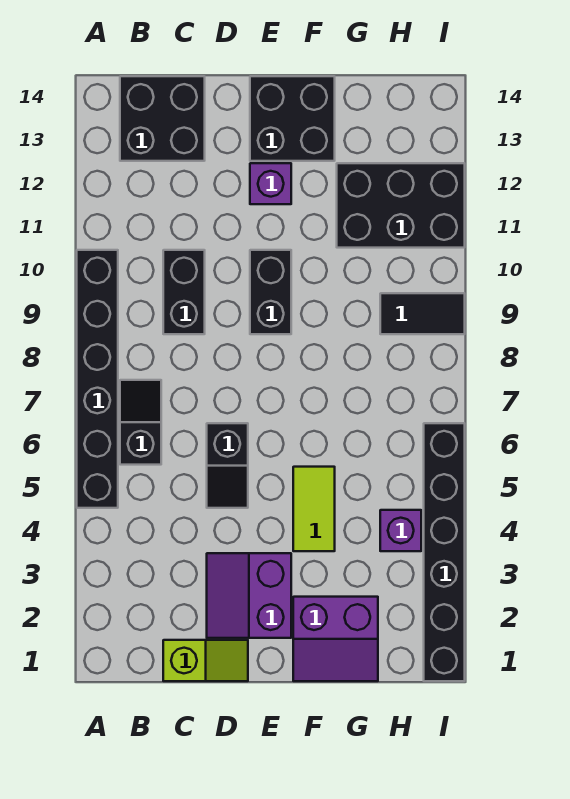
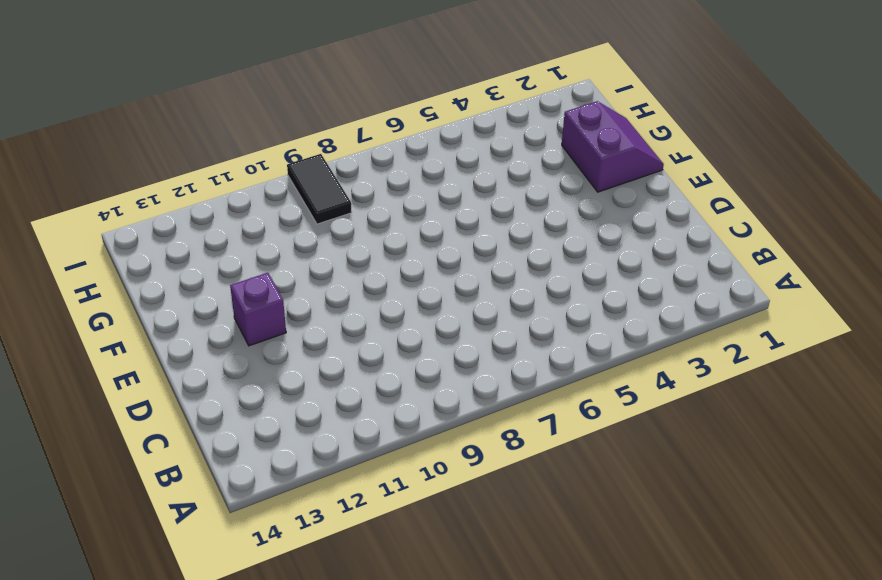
none -> black 1x6 brick [77,250,118,508]
none -> black 1x2 slope [120,380,161,465]
none -> black 2x2 brick [120,76,205,161]

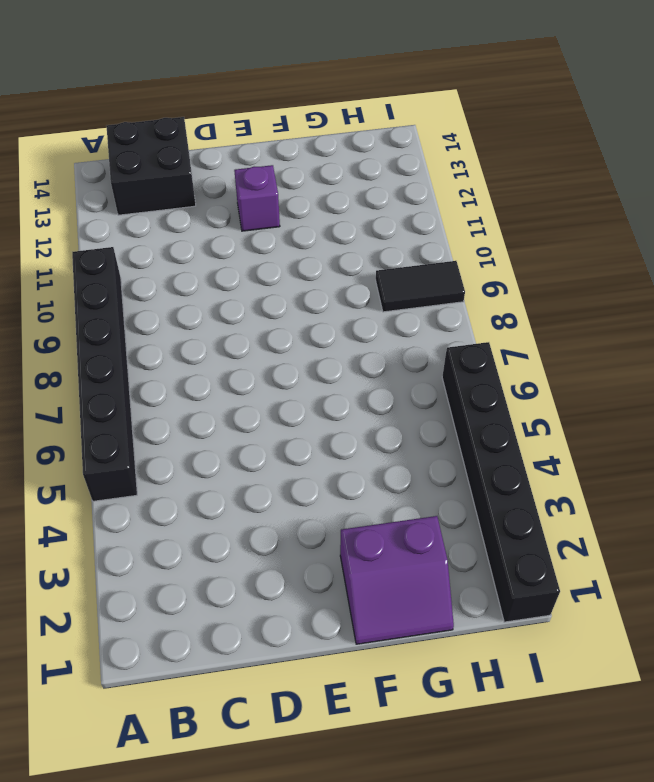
none -> black 1x2 slope [120,380,161,465]
none -> lime 1x2 slope [163,640,248,681]
none -> black 1x2 brick [163,250,205,334]

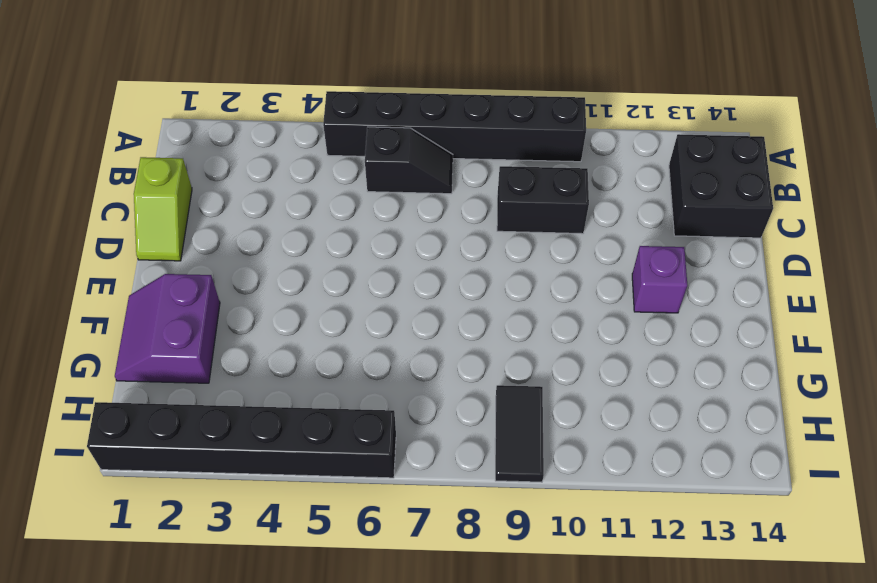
none -> purple 2x2 slope [207,553,291,638]
none -> black 1x2 slope [207,423,248,508]
none -> black 1x2 brick [250,250,291,334]

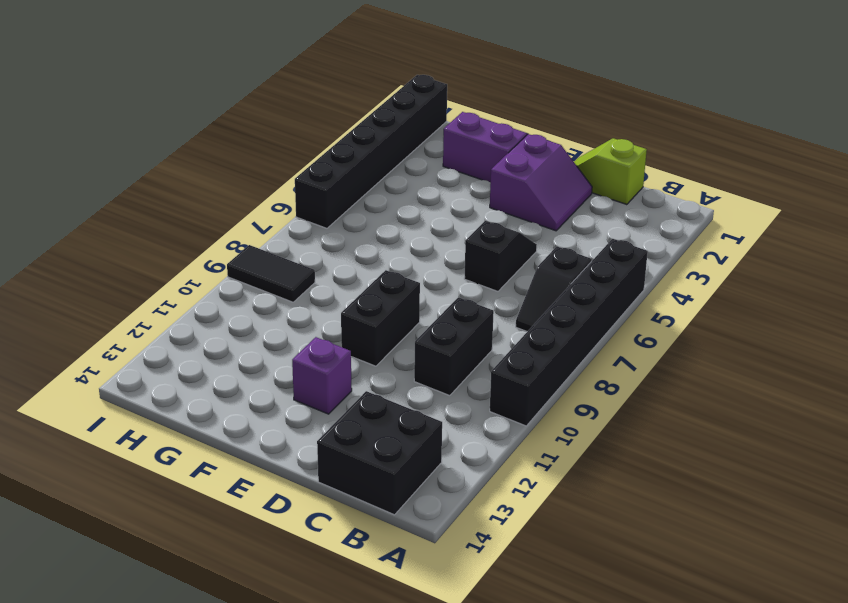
none -> black 2x2 brick [250,76,335,161]
none -> lime 1x2 tile [293,467,335,551]
none -> black 2x3 brick [337,163,465,248]

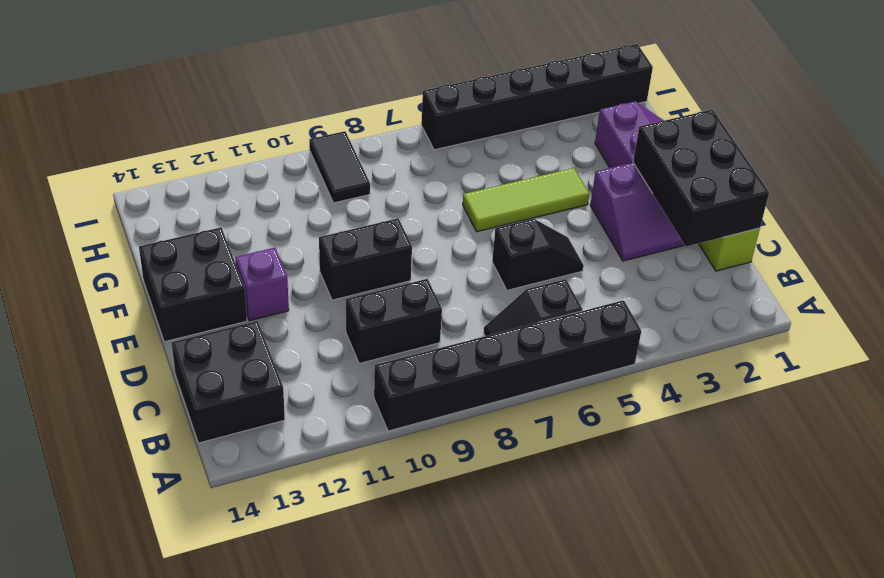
black 2x3 brick [633,110,769,247] -> black 2x3 brick moved to [337,163,465,248]
lime 1x3 tile [463,168,589,232] -> lime 1x2 tile [293,467,335,551]
none -> purple 1x1 brick [380,510,421,551]

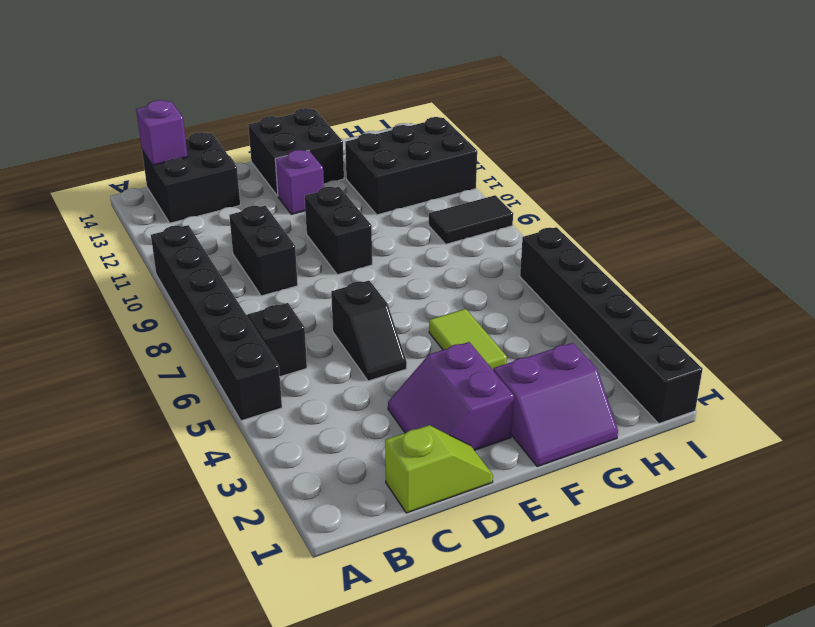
purple 1x1 brick [136,100,188,165] -> purple 1x1 brick moved to [380,510,421,551]

